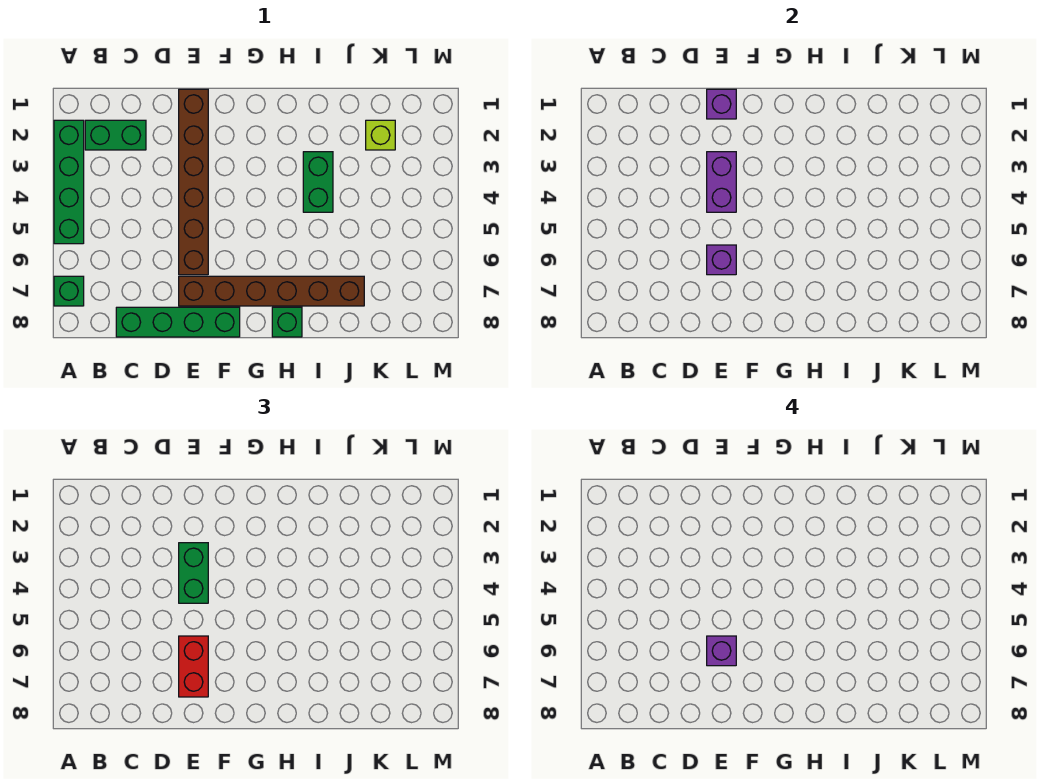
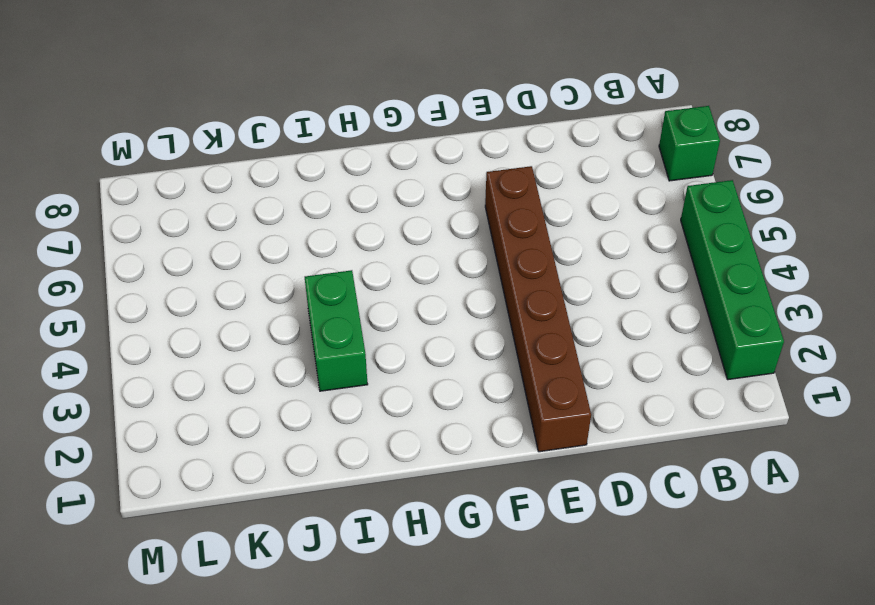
none -> green 1x2 brick [85,120,146,150]
none -> green 1x4 brick [116,307,240,337]
none -> brown 1x6 brick [179,276,364,306]

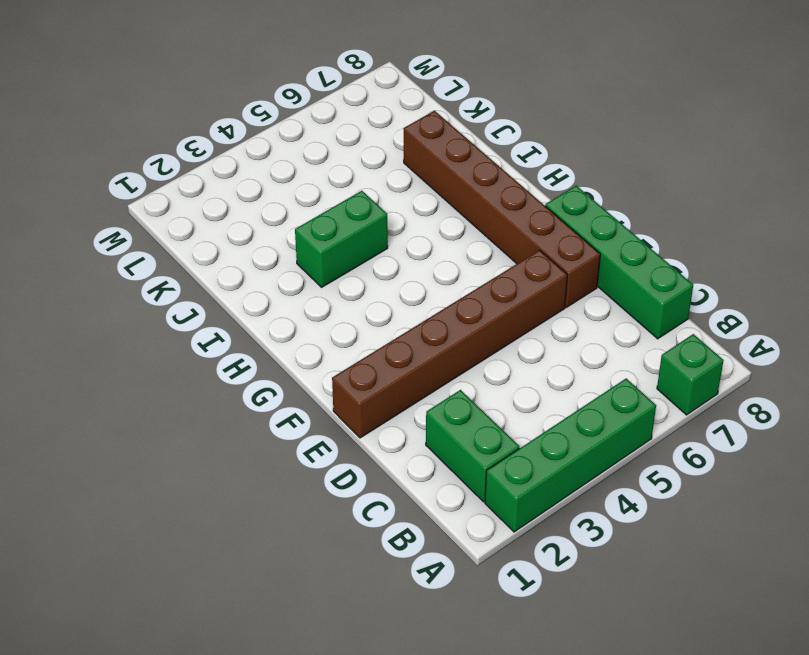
none -> green 1x1 brick [272,307,302,337]
none -> lime 1x1 brick [366,120,395,150]
none -> purple 1x1 brick [707,89,736,119]

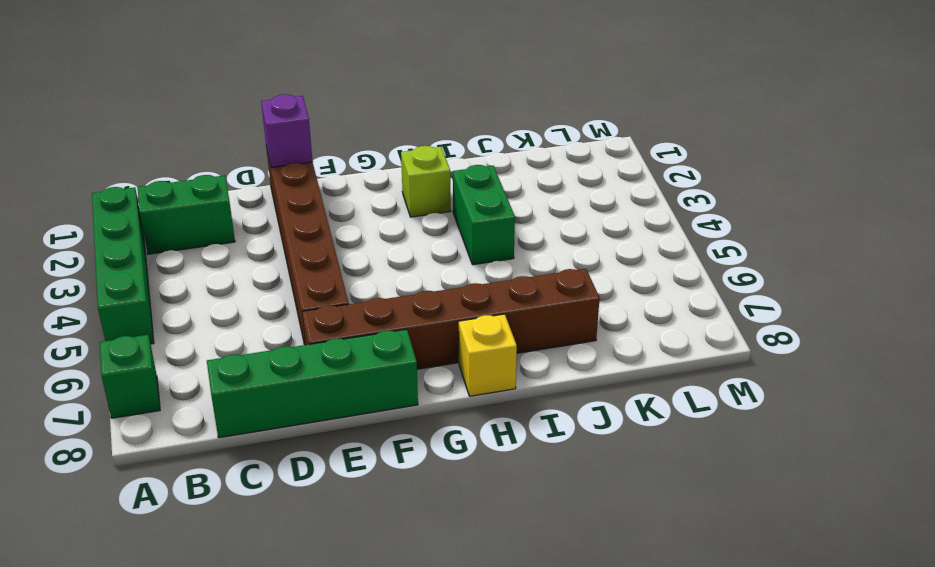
lime 1x1 brick [401,146,451,217] -> lime 1x1 brick moved to [366,120,395,150]
yellow 1x1 brick [459,314,517,396] -> green 1x1 brick [272,307,302,337]
none -> purple 1x2 brick [707,152,736,212]
none -> purple 1x1 brick [707,245,736,275]
none -> green 1x2 brick [179,543,208,603]

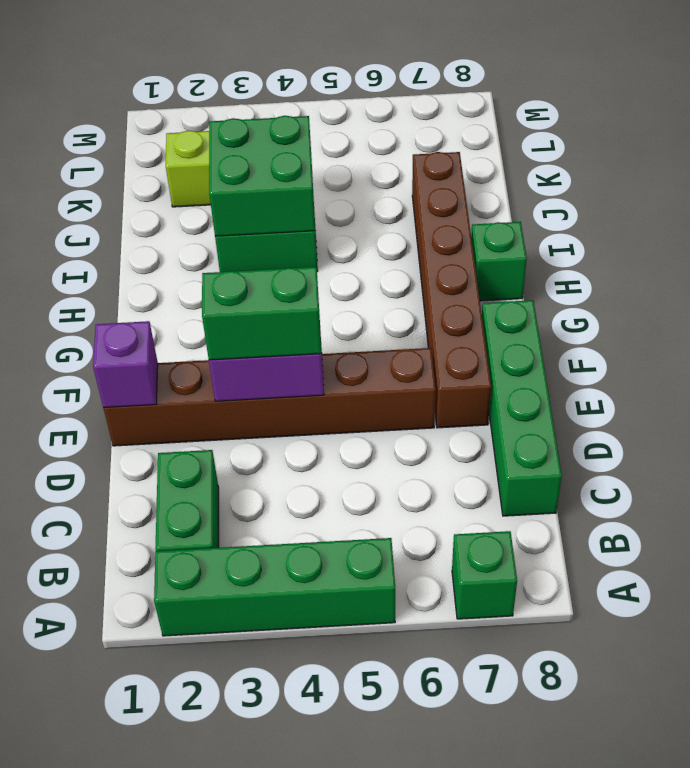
green 2x2 brick [209,116,315,236] -> none
none -> purple 1x1 brick [707,245,736,275]
none -> red 1x2 brick [179,636,208,697]
none -> purple 1x1 brick [707,636,736,666]

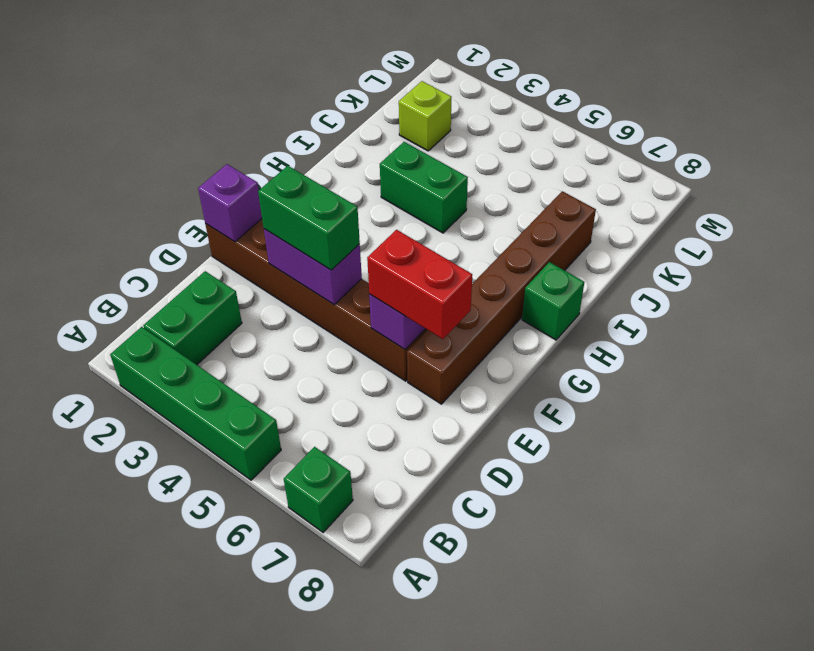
none -> green 1x4 brick [116,307,240,337]
none -> purple 1x1 brick [707,636,736,666]

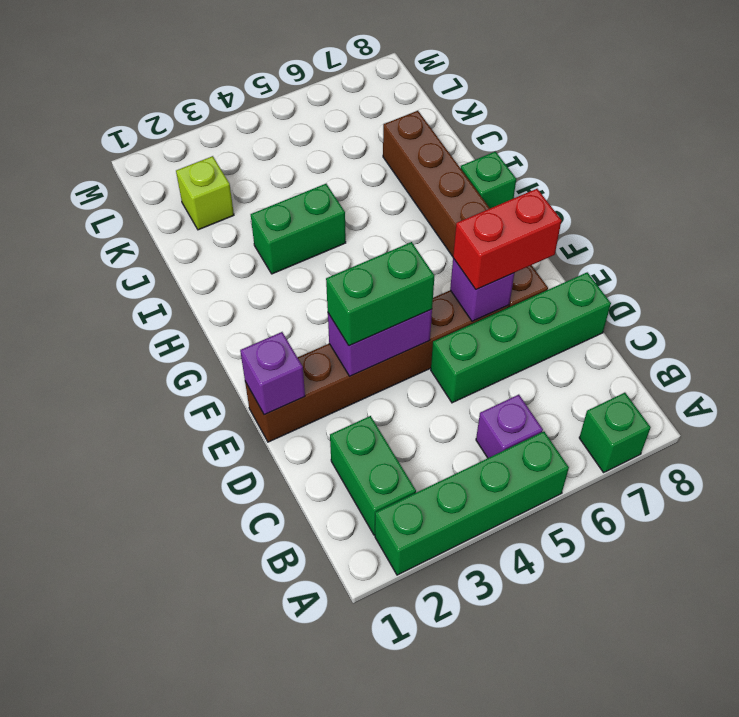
purple 1x1 brick [476,395,543,458] -> purple 1x1 brick moved to [707,636,736,666]
green 1x4 brick [431,272,611,403] -> green 1x4 brick turned to [116,307,240,337]

